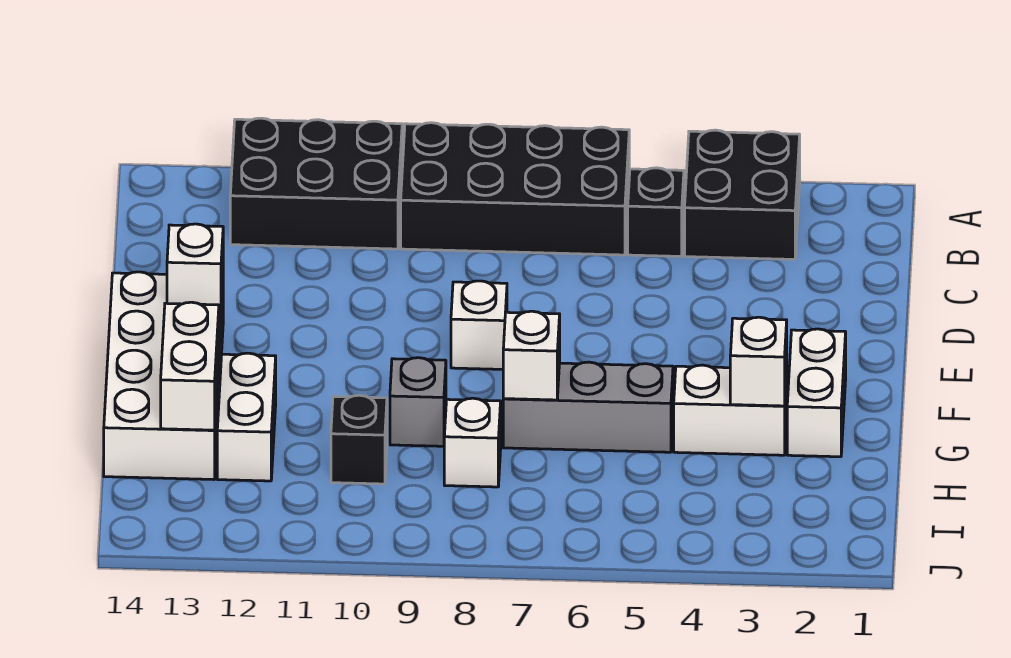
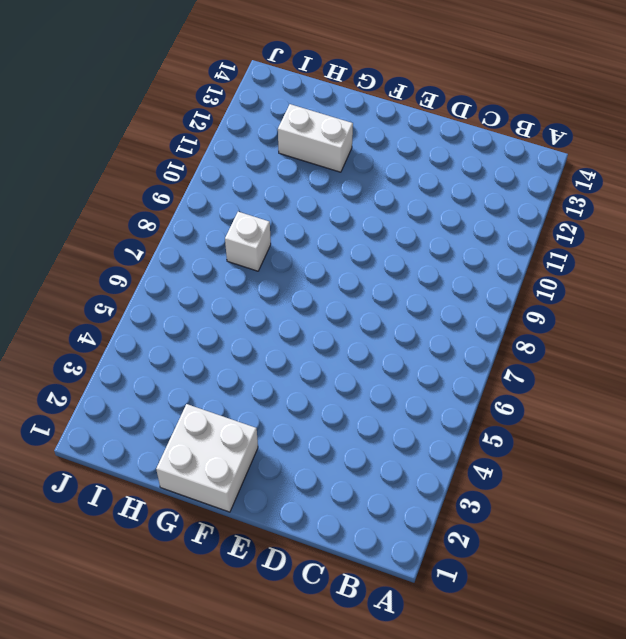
white 2x2 brick [156,404,258,512] -> white 1x2 brick [787,329,846,457]
none -> black 2x2 brick [685,130,800,259]
none -> black 2x4 brick [401,123,629,255]
none -> black 2x3 brick [230,118,402,249]

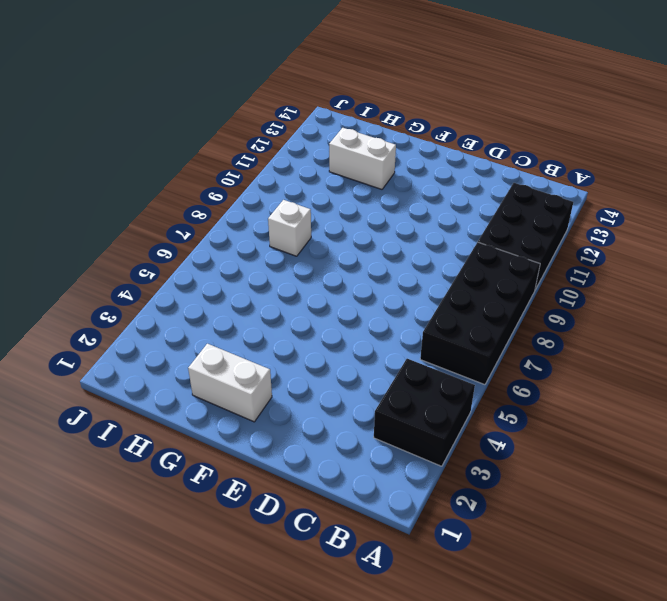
none -> black 1x1 brick [628,168,684,256]
none -> white 1x1 brick [451,281,507,369]
none -> white 2x4 brick [104,272,223,480]

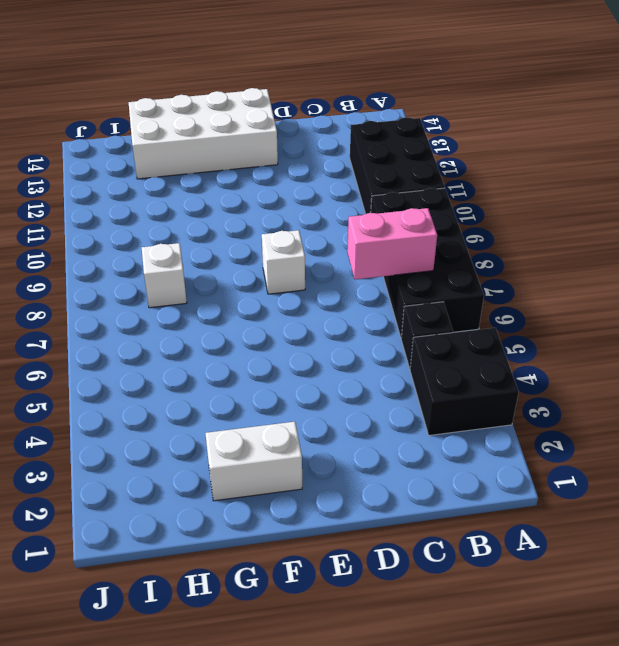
pink 1x2 brick [347,208,437,279] -> none
none -> white 1x2 brick [674,365,787,455]
none -> grey 1x3 brick [503,362,673,452]
none -> grey 1x1 brick [390,358,446,446]

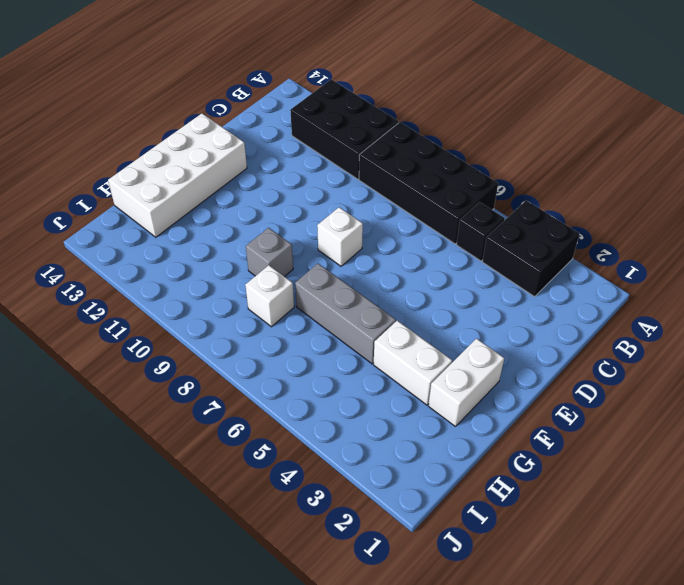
none -> white 1x2 brick [217,353,276,481]
none -> black 1x1 brick [331,395,387,484]
none -> white 1x1 brick [167,224,223,313]

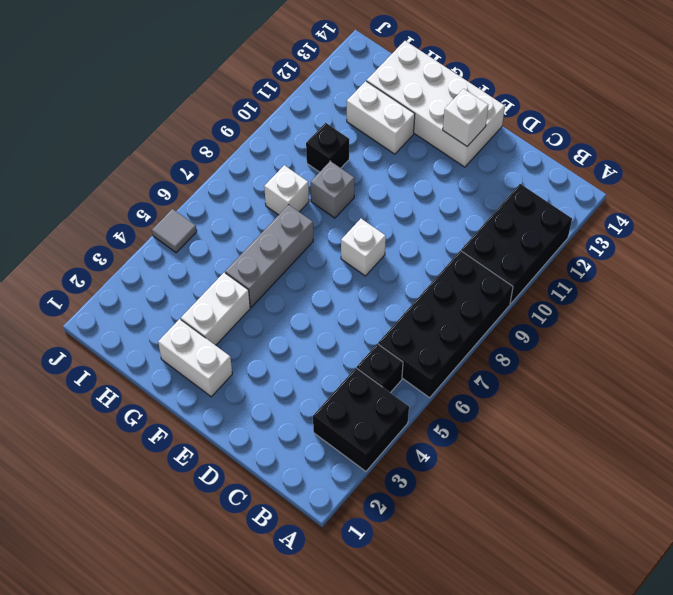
grey 1x1 tile [152,209,197,253] -> none
none -> white 1x1 brick [730,317,787,406]
none -> white 1x1 brick [503,311,560,400]
none -> white 1x2 brick [161,302,219,430]

